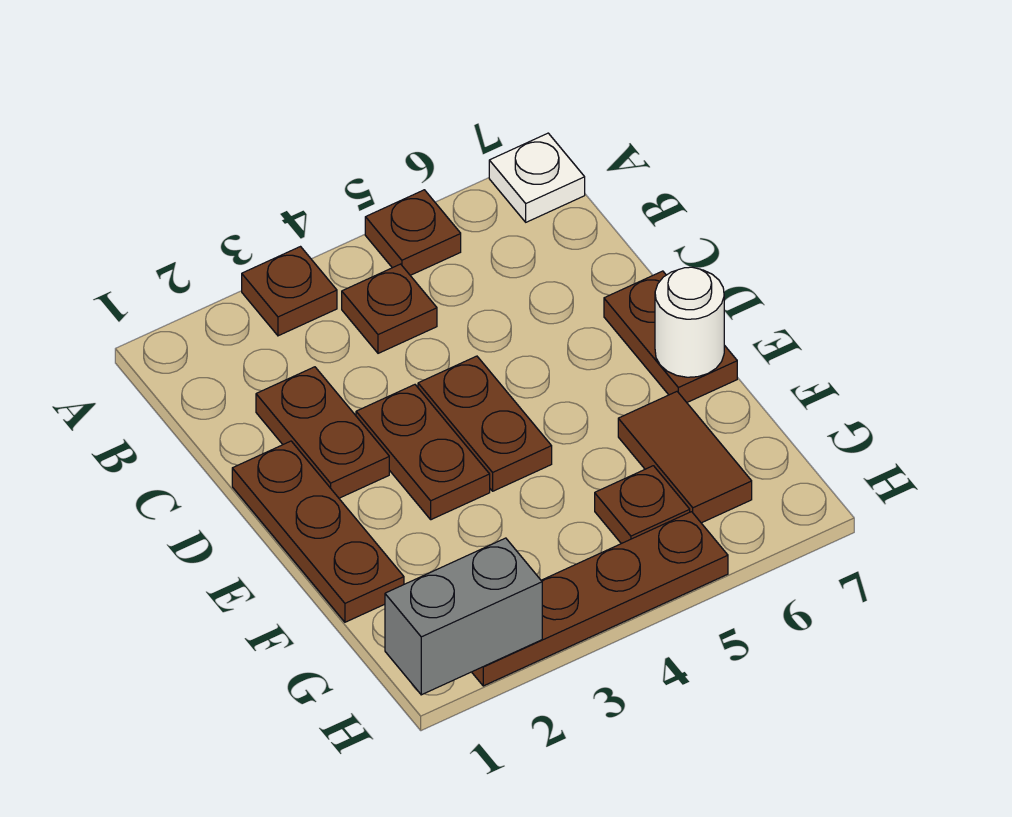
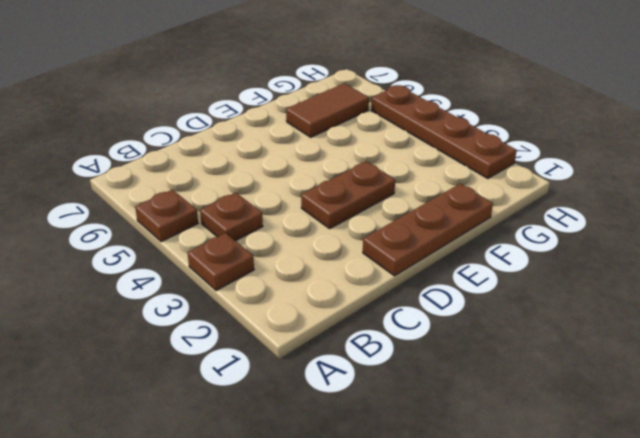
none -> white 1x1 plate [489,133,585,222]
none -> brown 1x2 plate [256,367,389,498]
none -> brown 1x2 plate [418,356,552,491]

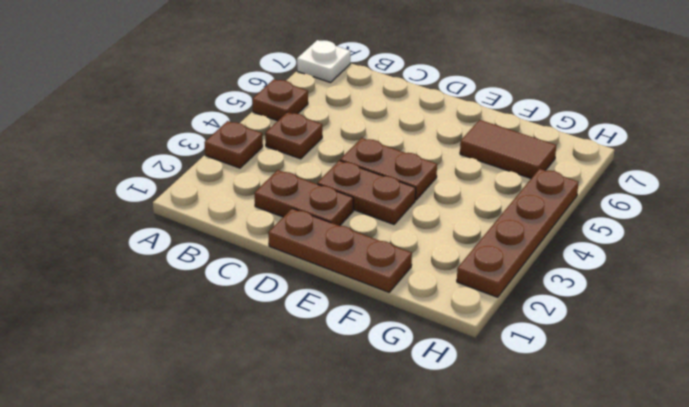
none -> brown 1x2 plate [604,271,737,402]
none -> brown 1x1 plate [595,466,690,544]
none -> white 1x1 round brick [655,267,724,377]

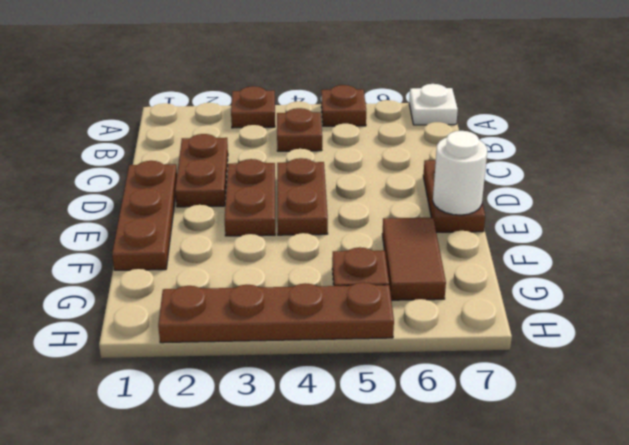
none -> grey 1x2 brick [385,538,542,695]

